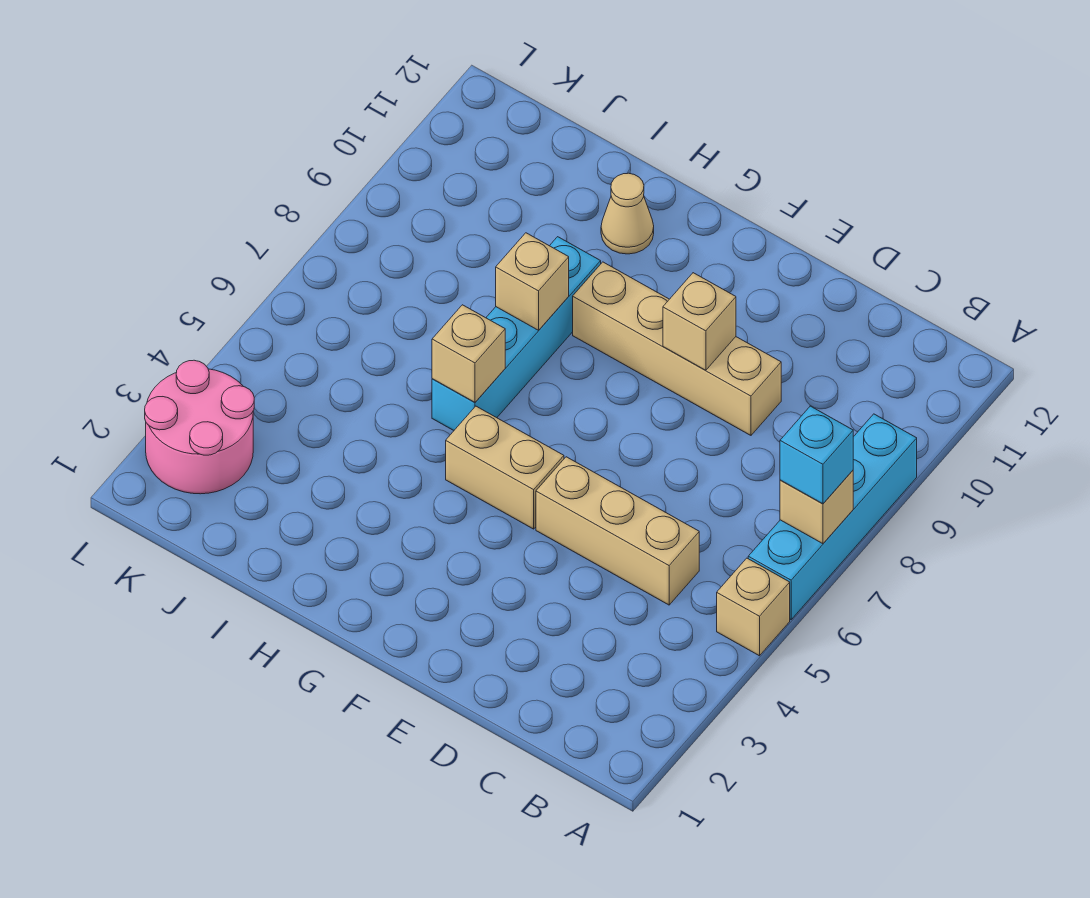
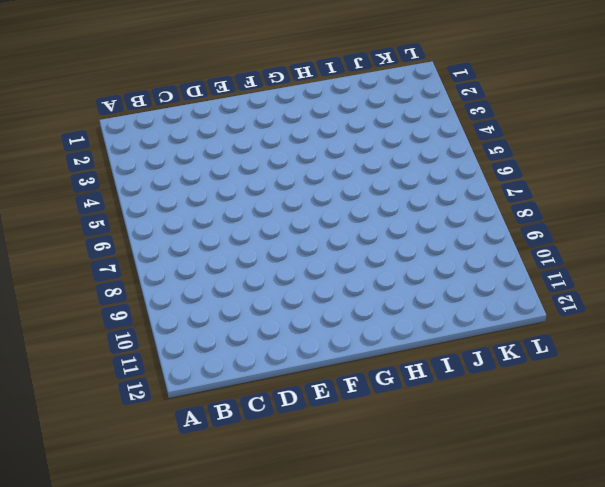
none -> tan 1x1 brick [717,558,790,656]
none -> cyan 1x4 brick [748,414,917,619]
none -> tan 1x3 brick [536,457,699,605]

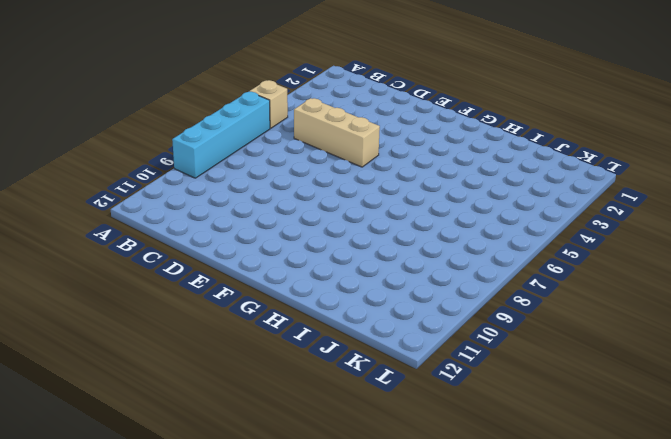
none -> tan 1x4 brick [573,262,781,435]
none -> tan 1x2 brick [446,406,564,529]
none -> cyan 1x4 brick [432,237,601,430]

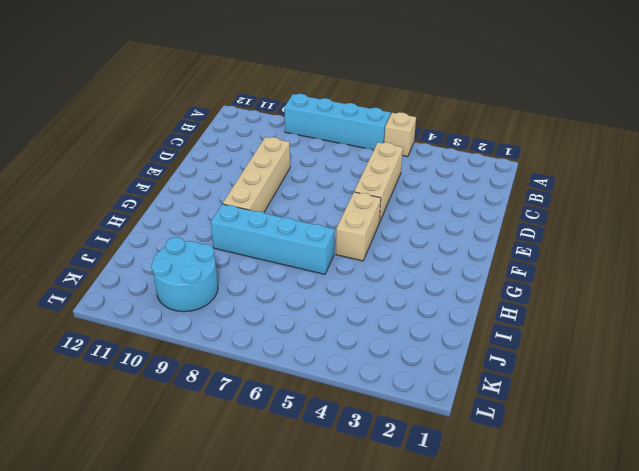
cyan 2x2 round brick [151,237,218,312] -> none
none -> tan 1x1 cone [601,173,654,254]
none -> pink 2x2 round brick [145,360,254,494]
none -> tan 1x1 brick [780,471,853,544]

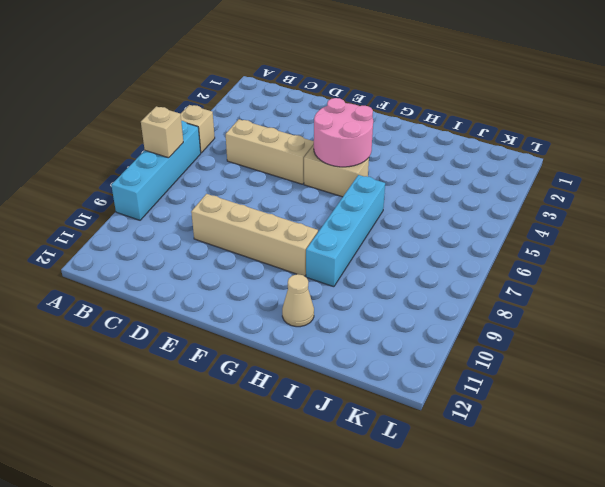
pink 2x2 round brick [314,98,373,167] -> pink 2x2 round brick moved to [145,360,254,494]
none -> tan 1x1 brick [663,273,736,370]
none -> tan 1x1 brick [432,305,505,402]
none -> tan 1x1 brick [496,233,569,330]

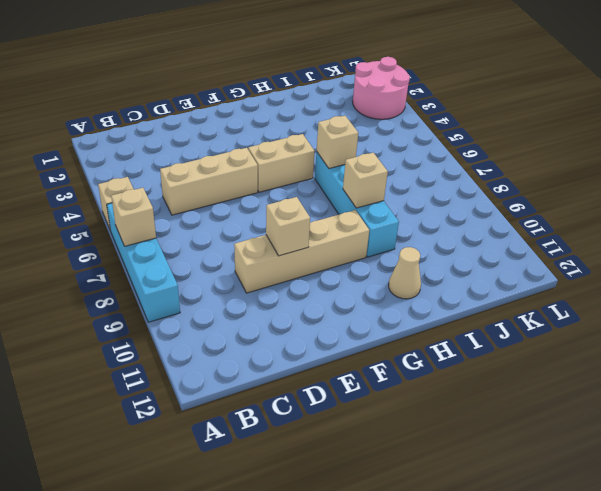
none -> cyan 1x1 brick [780,406,853,504]

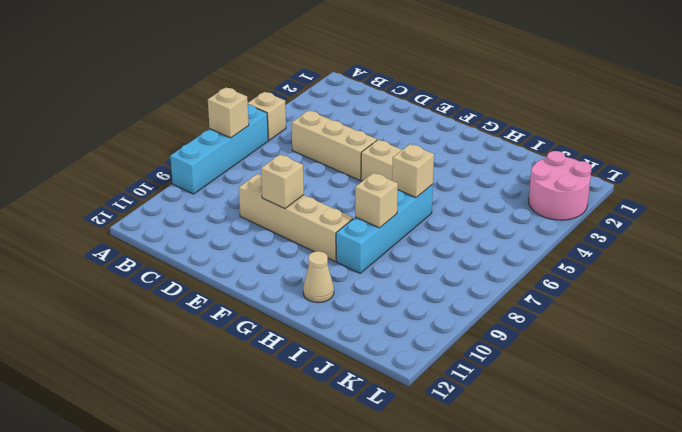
none -> cyan 1x1 brick [780,406,853,504]

